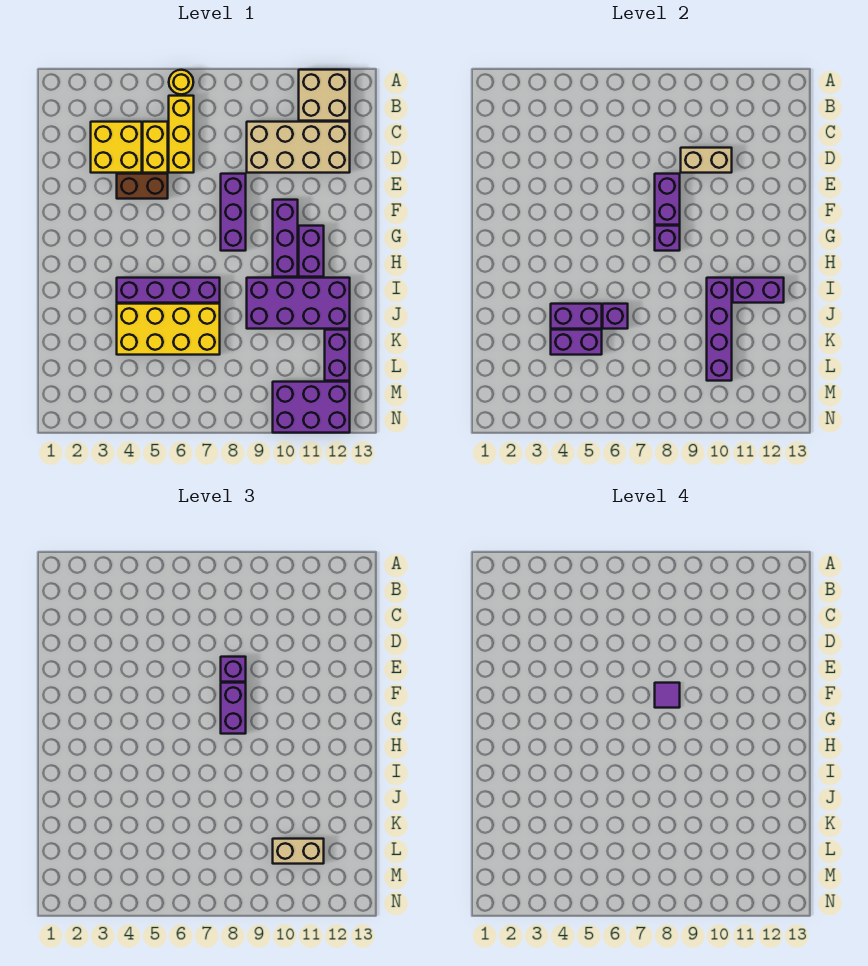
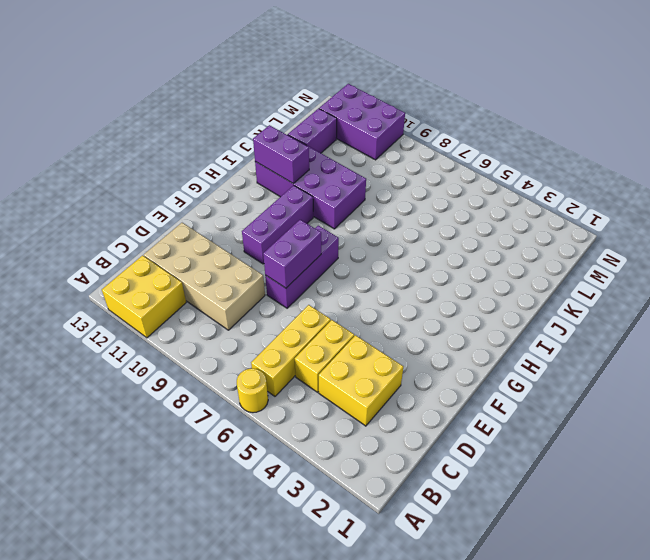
yellow 2x2 brick [102,255,186,338] -> tan 2x2 brick [299,70,350,121]
none -> brown 1x2 brick [117,174,168,199]
none -> purple 1x2 brick [299,226,324,277]
none -> purple 1x4 brick [117,278,220,303]

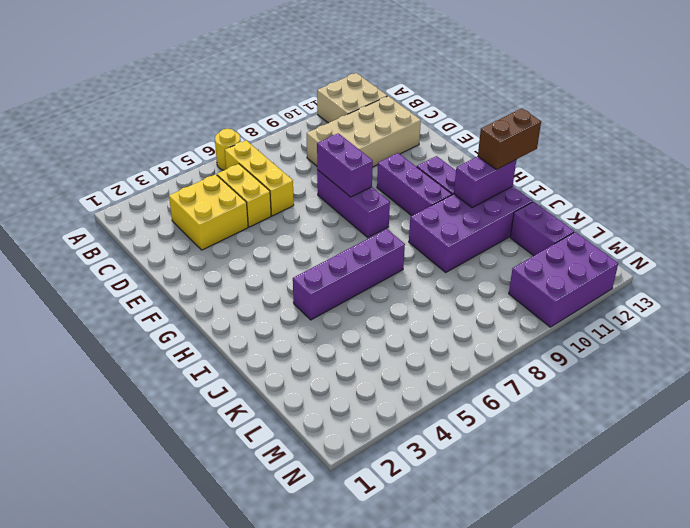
brown 1x2 brick [478,109,541,170] -> brown 1x2 brick moved to [117,174,168,199]
none -> yellow 2x4 brick [117,304,220,355]
none -> tan 1x2 brick [681,148,732,173]
none -> purple 1x1 brick [655,226,680,251]

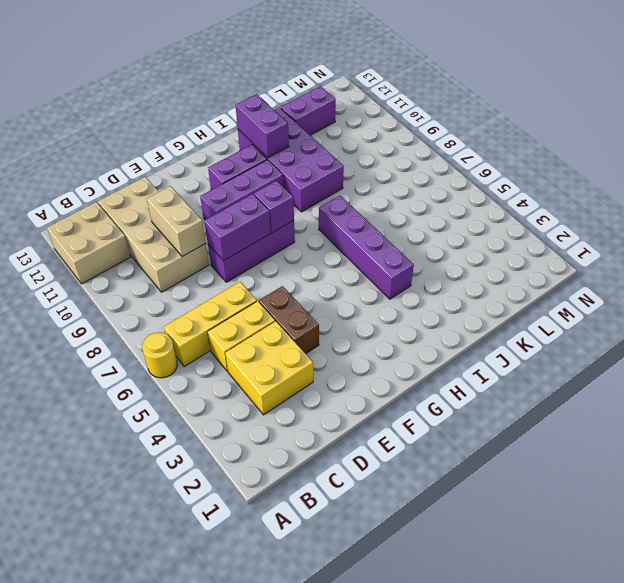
none -> yellow 2x4 brick [117,304,220,355]
none -> purple 2x3 brick [273,382,350,433]
none -> purple 1x4 brick [707,278,732,381]

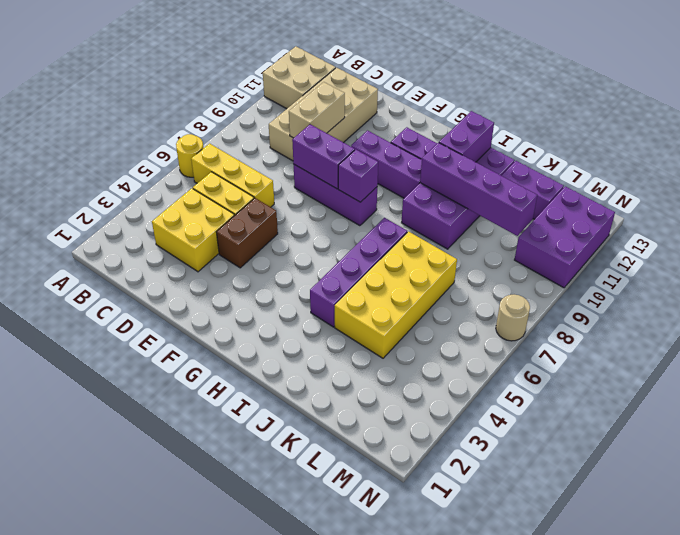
tan 1x1 round brick [496,295,530,341] -> none
none -> purple 1x2 brick [551,304,602,329]
none -> purple 1x1 brick [603,304,628,329]
none -> purple 1x2 brick [551,330,602,355]

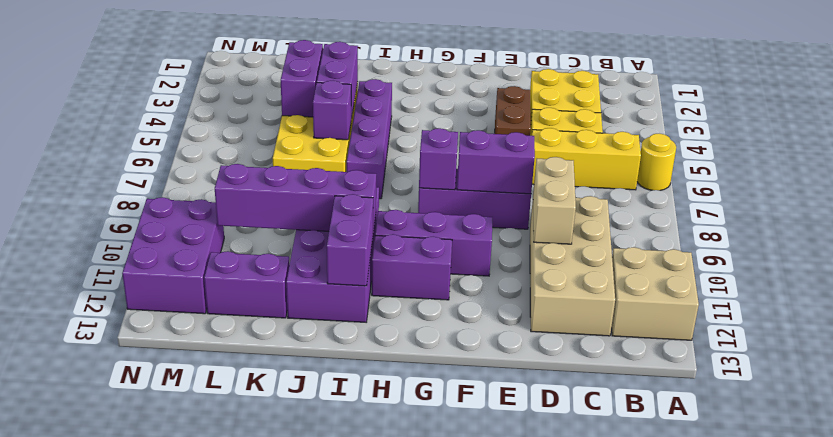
none -> purple 1x1 brick [221,657,246,682]
none -> purple 1x2 brick [221,683,246,734]
none -> tan 1x2 brick [273,839,324,864]

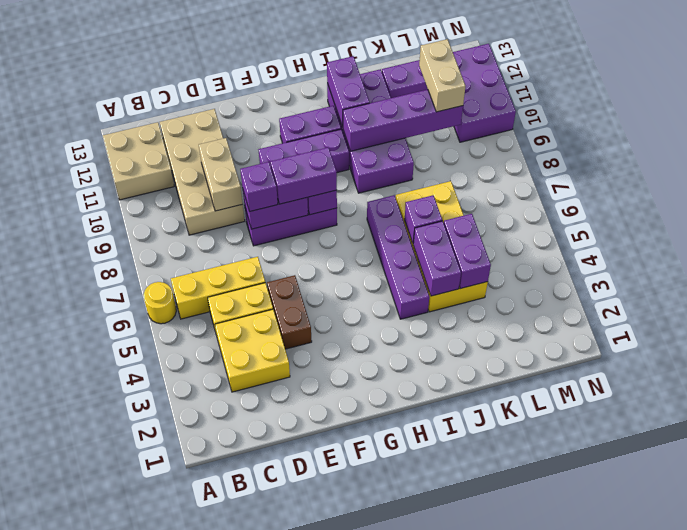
none -> purple 1x1 tile [655,683,680,708]

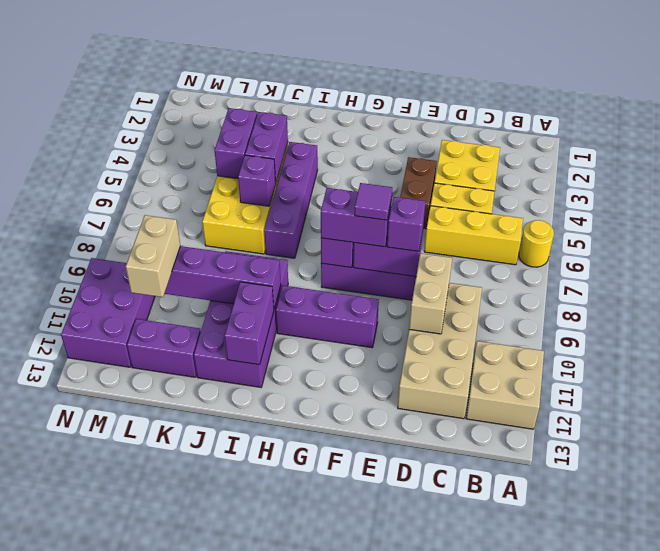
none -> purple 1x2 brick [299,226,324,277]

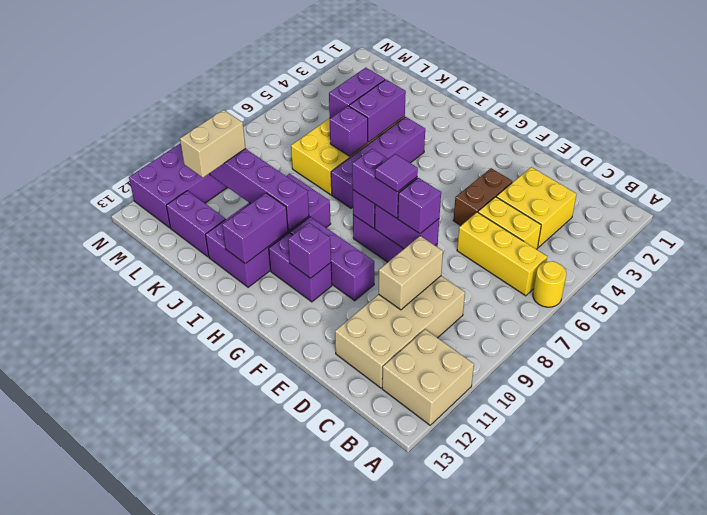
purple 1x1 brick [288,223,331,278] -> none

